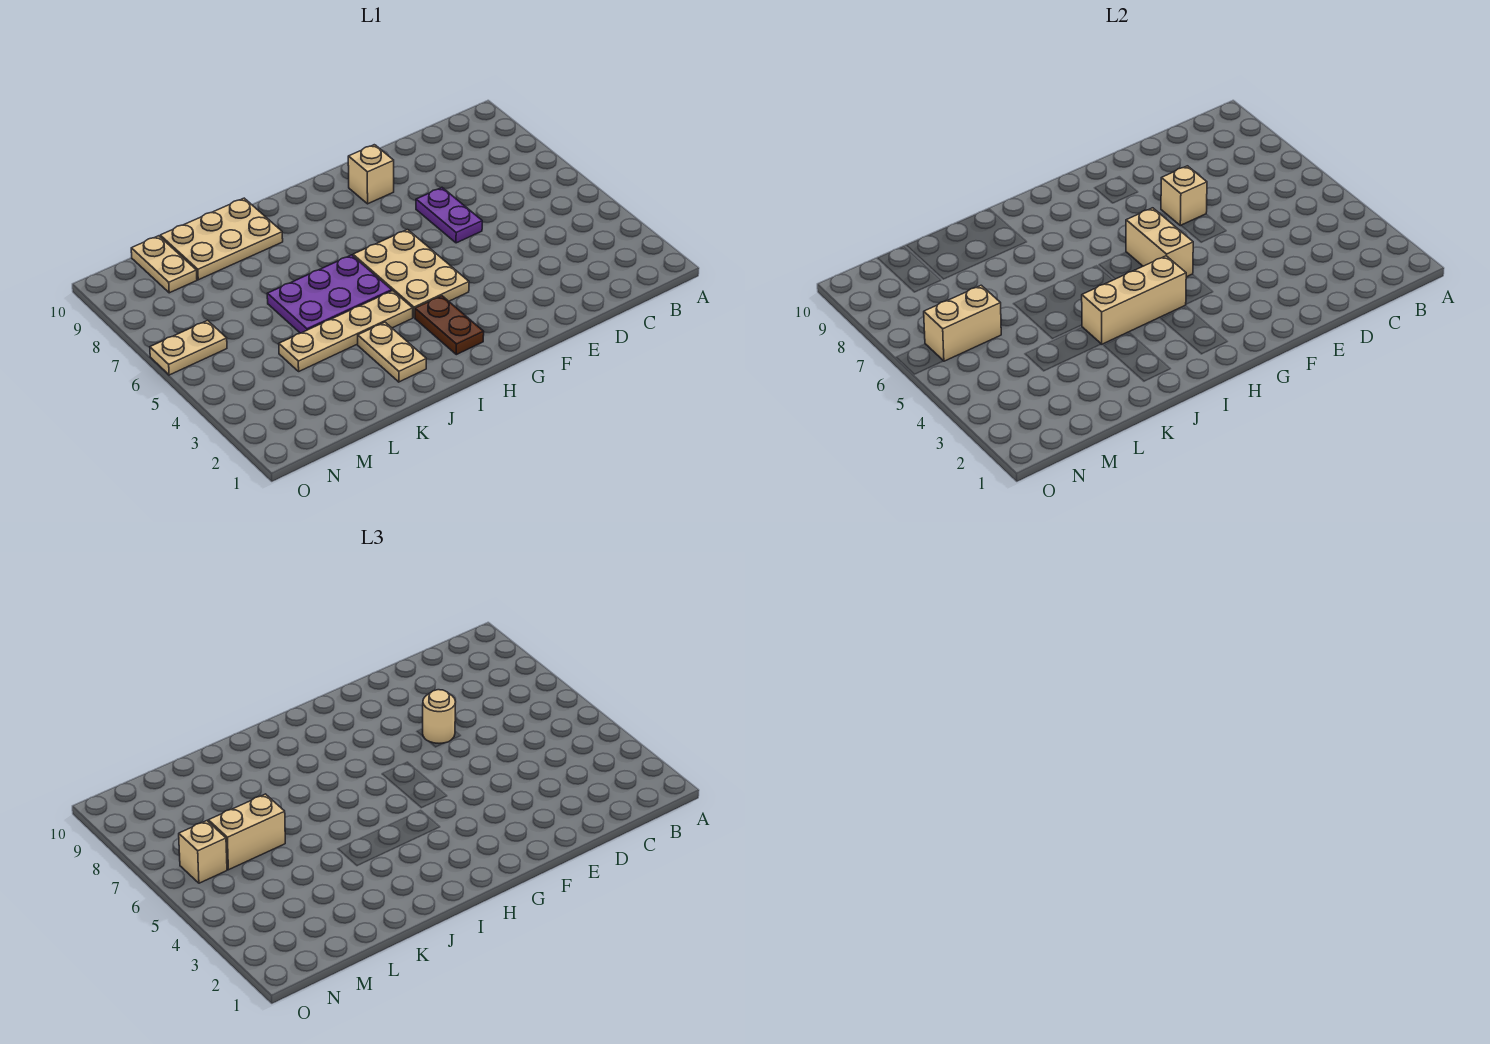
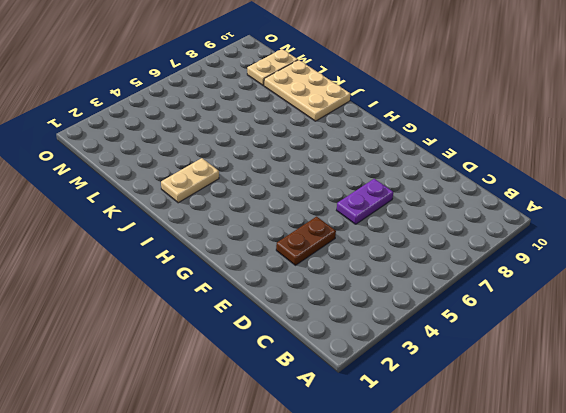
brown 1x2 plate [276,217,336,265] -> brown 1x2 plate moved to [415,296,484,355]
none -> tan 1x1 brick [348,145,394,204]
none -> tan 2x3 plate [353,230,469,317]
none -> tan 1x4 plate [279,291,413,371]

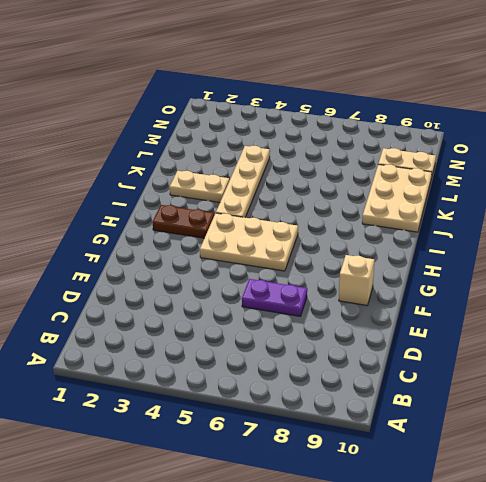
none -> purple 2x3 plate [267,255,392,333]
none -> tan 1x2 plate [150,320,227,375]
none -> tan 1x1 brick [1161,166,1207,226]

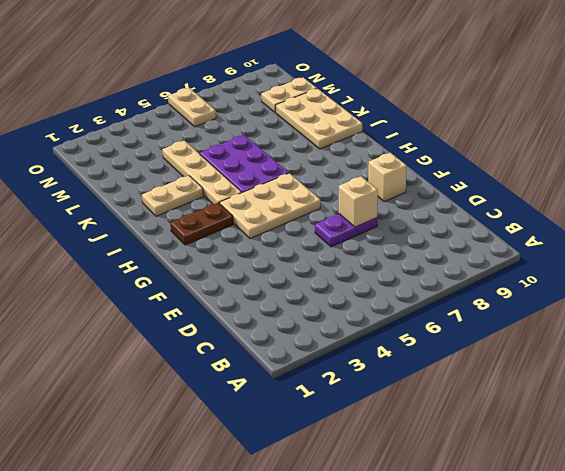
none -> tan 1x2 brick [1126,208,1193,277]
none -> tan 1x3 brick [1082,256,1186,344]
none -> tan 1x2 brick [924,285,1001,361]

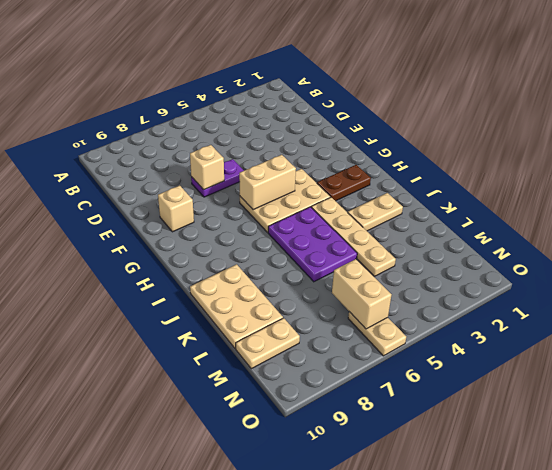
none -> tan 1x3 brick [1082,256,1186,344]
none -> tan 1x1 round brick [423,690,455,743]
none -> tan 1x2 brick [208,794,285,870]

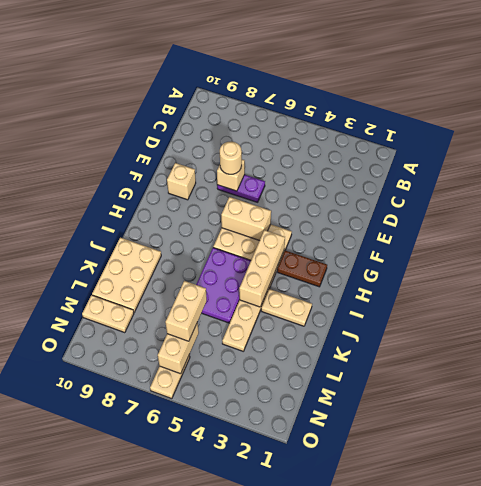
none -> tan 1x1 brick [179,821,227,883]

